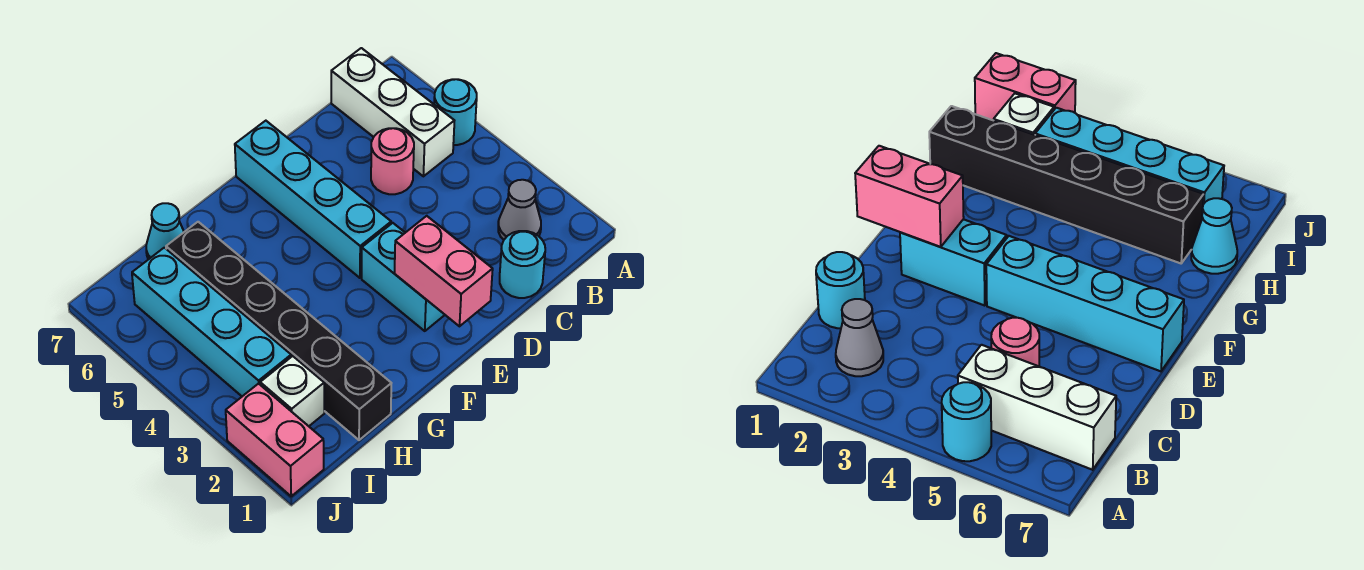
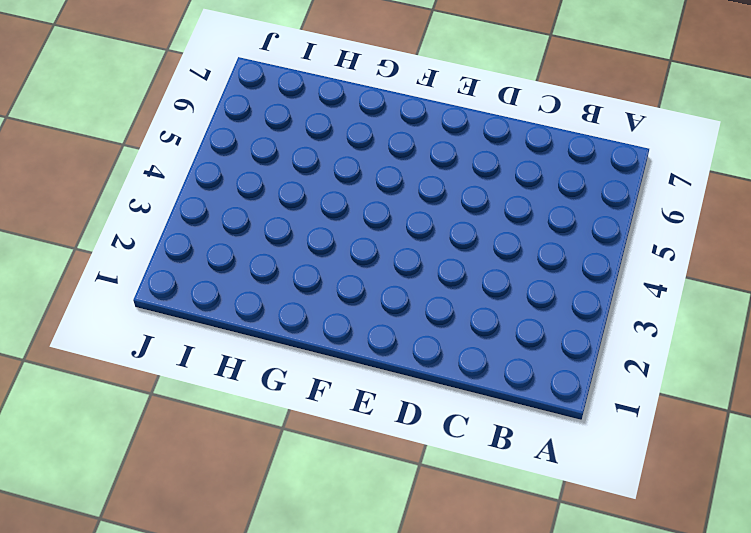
none -> cyan 1x1 round brick [434,79,477,145]
none -> grey 1x1 cone [498,180,541,240]
none -> white 1x3 brick [331,48,454,176]

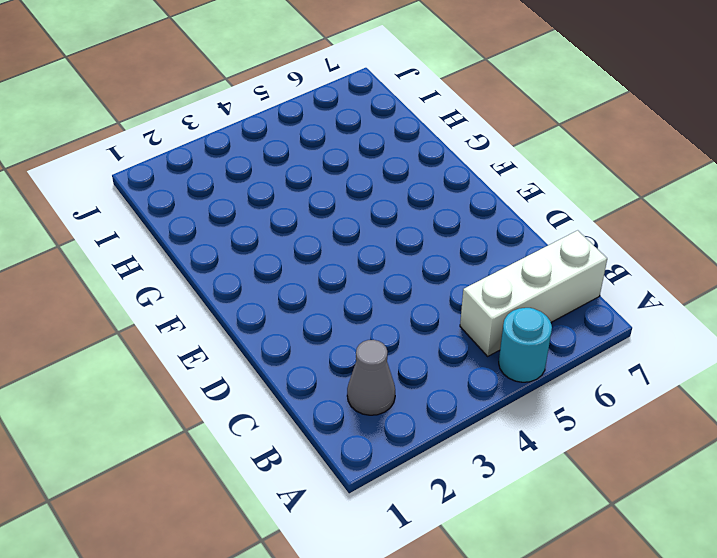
none -> cyan 1x1 round brick [500,231,545,298]
none -> pink 1x1 round brick [371,128,414,194]
none -> cyan 1x2 brick [362,223,445,331]

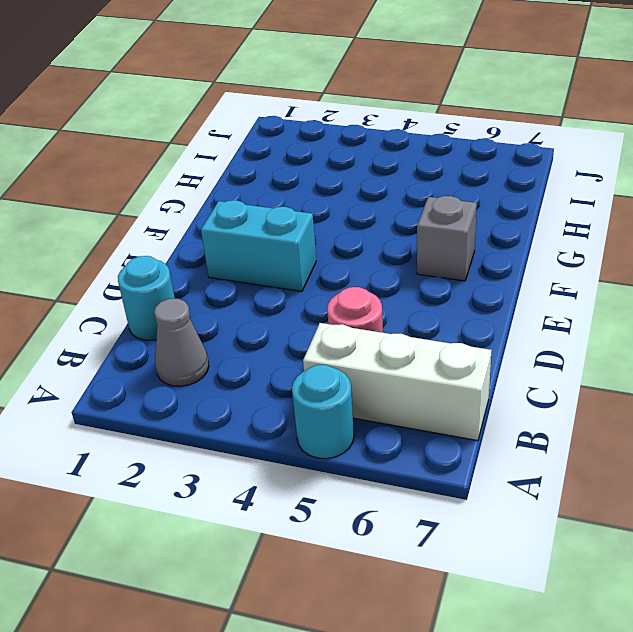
grey 1x1 brick [417,196,477,281] -> none
none -> cyan 1x4 brick [235,121,391,278]
none -> black 1x6 brick [166,222,391,440]
none -> cyan 1x1 cone [146,203,184,260]

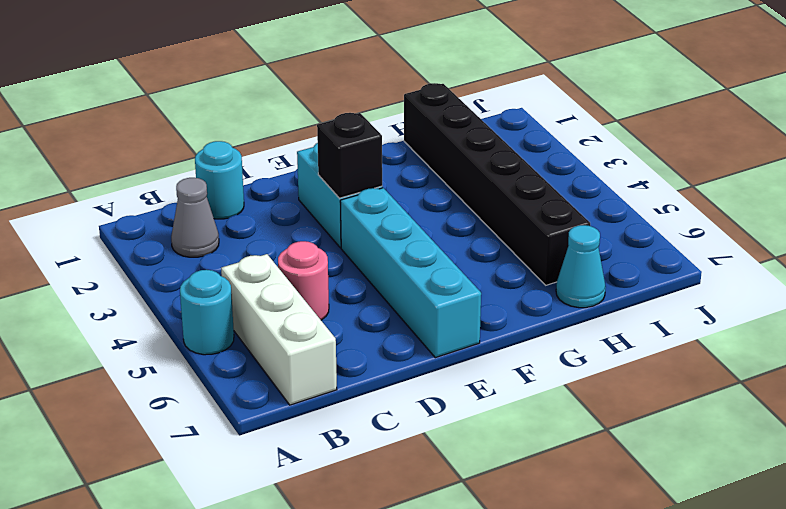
black 1x1 brick [317,113,382,198] -> none
none -> white 1x1 brick [260,356,324,426]
none -> cyan 1x4 brick [132,248,291,396]
none -> pink 1x2 brick [226,383,324,496]

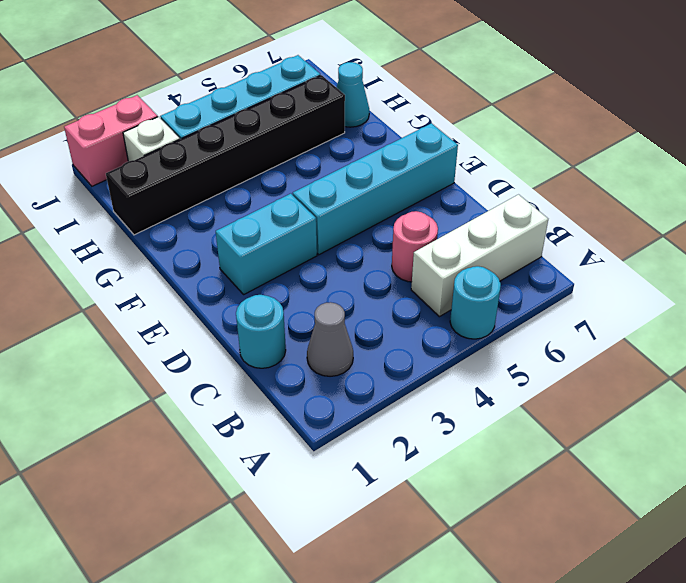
none -> pink 1x2 brick [395,216,493,326]

